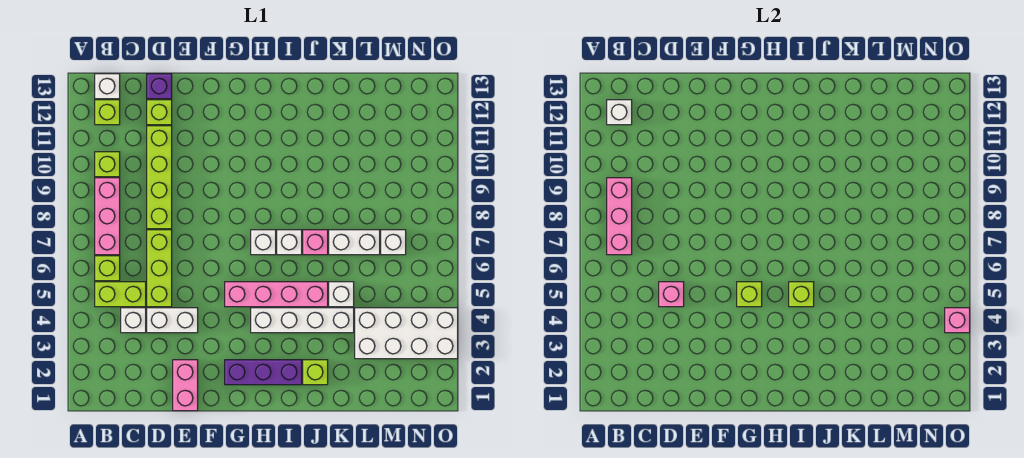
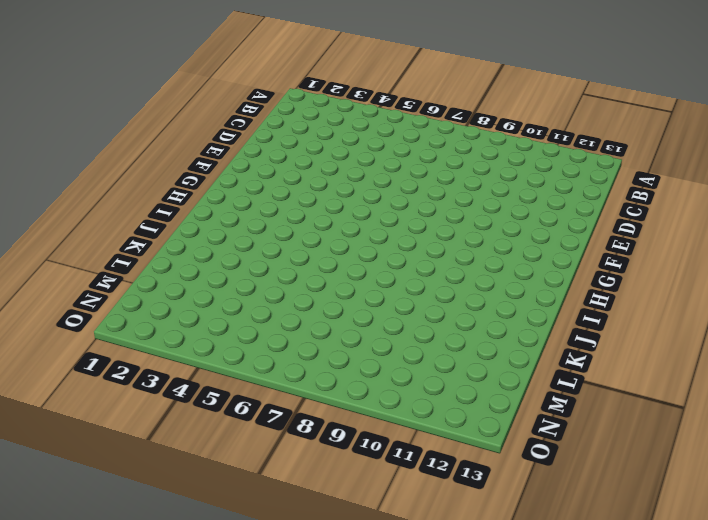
none -> lime 1x2 brick [95,282,146,307]
none -> lime 1x1 brick [95,256,120,281]
none -> pink 1x3 brick [95,178,120,255]
none -> lime 1x1 brick [95,152,120,177]

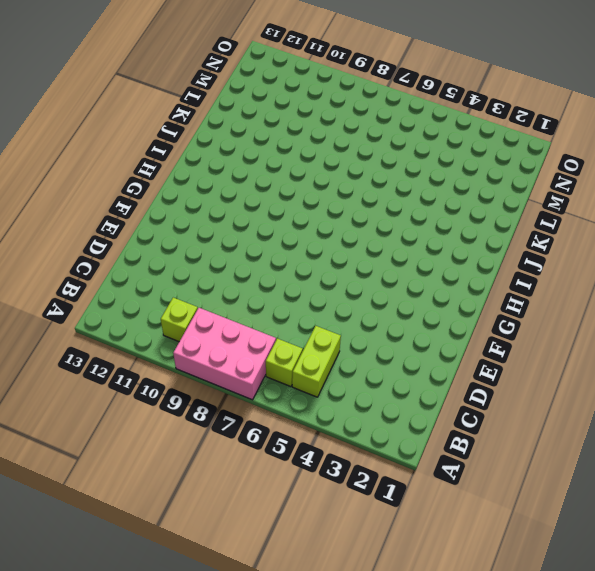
pink 2x3 brick [173,308,276,400] -> pink 1x3 brick [95,178,120,255]
none -> lime 1x1 brick [95,100,120,125]
none -> white 1x1 brick [95,74,120,99]
none -> white 1x1 brick [121,308,146,333]
none -> white 1x2 brick [147,308,198,333]

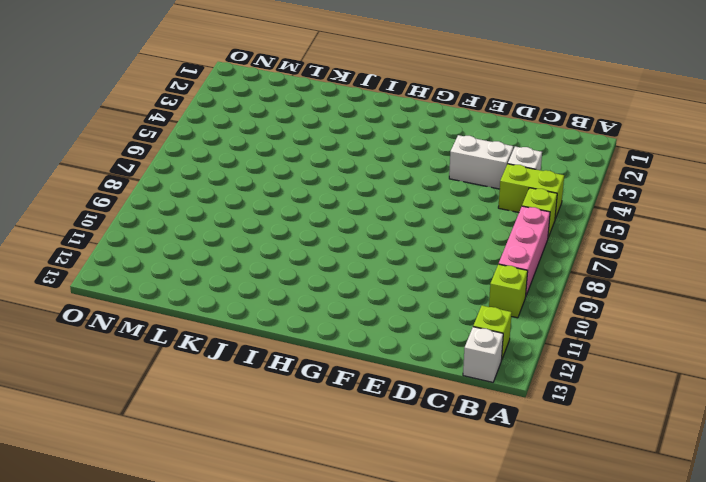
none -> lime 1x3 brick [147,230,172,307]
none -> lime 1x4 brick [147,126,172,229]
none -> lime 1x1 brick [147,100,172,125]
none -> purple 1x1 brick [147,74,172,99]

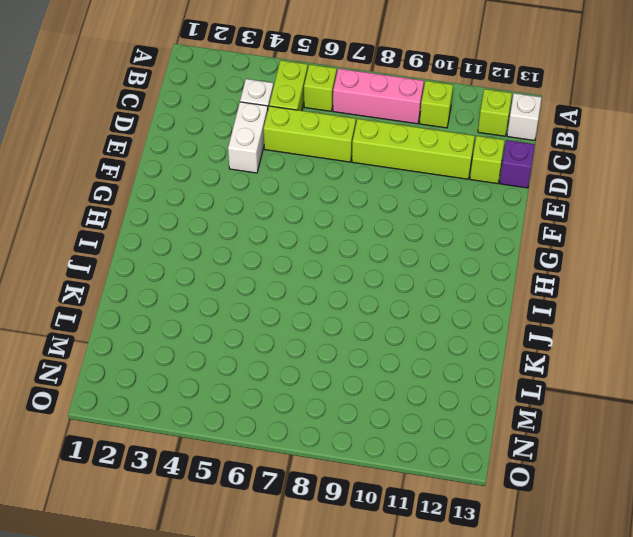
none -> pink 1x2 brick [173,360,198,411]
none -> purple 1x3 brick [225,360,302,385]
none -> pink 1x4 brick [225,282,328,307]
none -> white 1x4 brick [251,308,354,333]

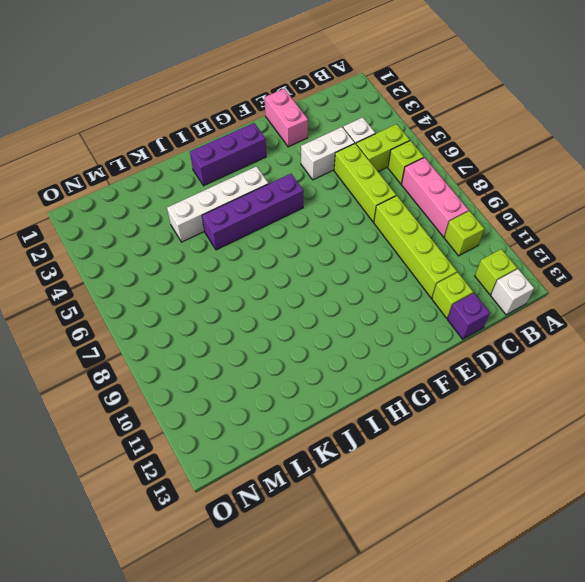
purple 1x4 brick [202,174,304,250] -> pink 1x4 brick [225,282,328,307]
none -> white 1x1 brick [251,230,276,255]
none -> white 1x1 brick [277,230,302,255]
none -> lime 1x1 brick [303,360,328,385]
none -> pink 1x1 brick [303,230,328,255]

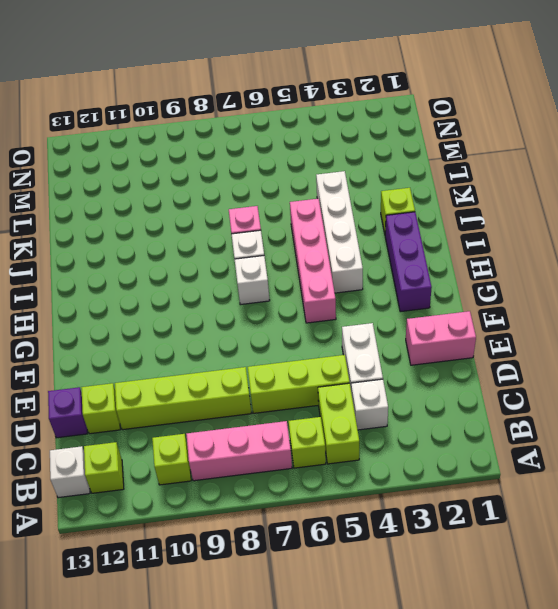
none -> white 1x1 brick [329,282,354,307]
none -> white 1x2 brick [329,230,380,255]
none -> white 2x4 brick [355,308,458,359]
none -> white 1x1 brick [381,230,406,255]

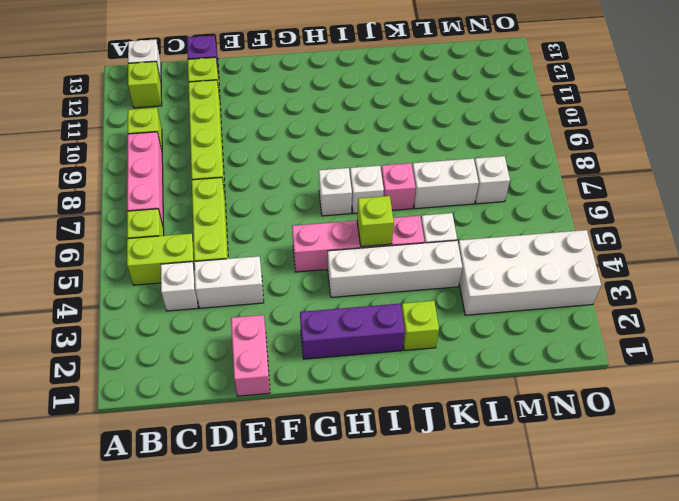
none -> pink 1x3 brick [607,178,632,255]
none -> white 1x1 brick [607,100,632,125]
none -> pink 1x1 brick [659,282,684,307]
none -> lime 1x1 brick [737,282,762,307]

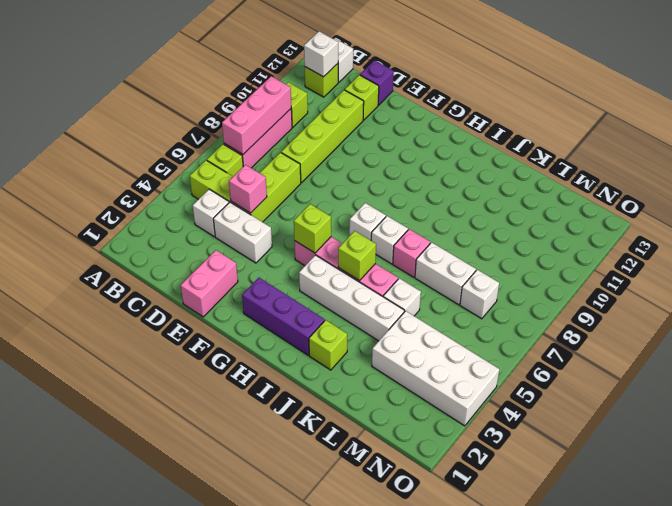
none -> pink 1x1 brick [945,308,970,333]

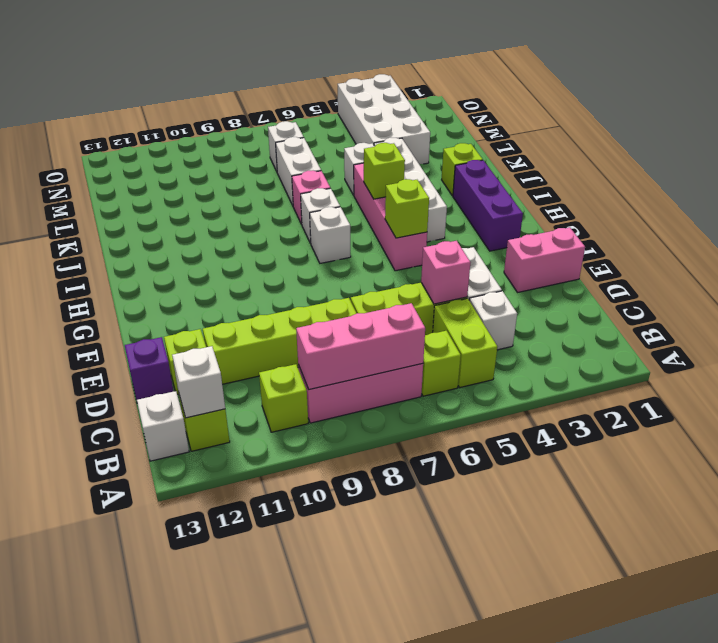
none -> pink 1x1 brick [945,308,970,333]

